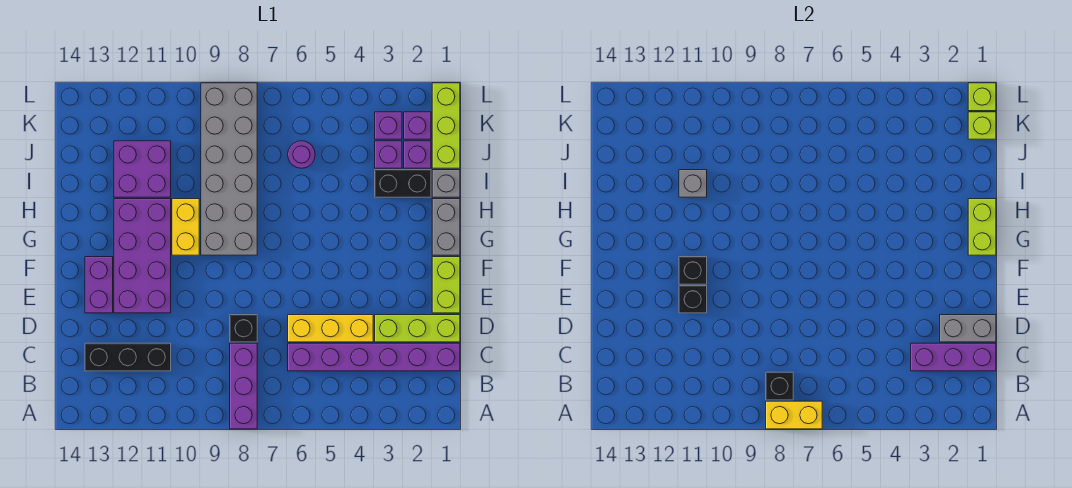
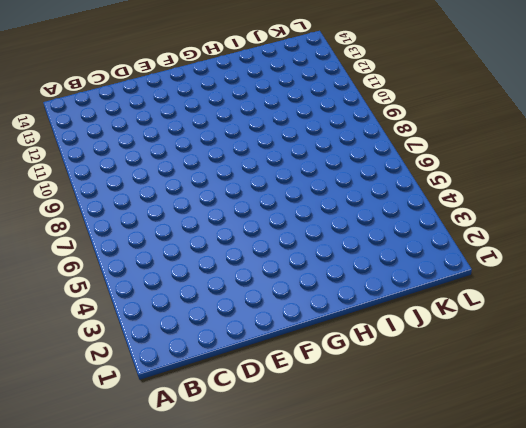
none -> purple 1x3 brick [230,343,257,429]
none -> purple 1x6 brick [288,343,460,371]
none -> black 1x3 brick [85,343,171,371]
none -> lime 1x3 brick [375,315,460,342]

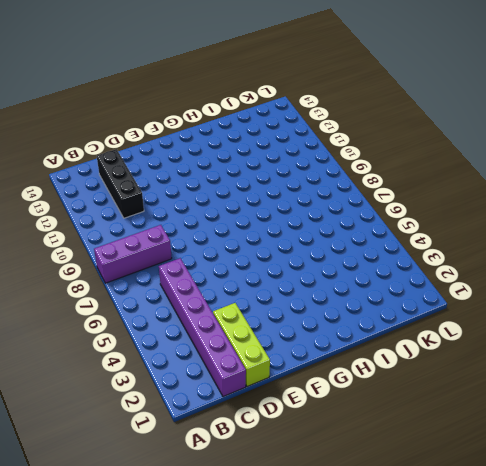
none -> yellow 1x3 brick [288,315,373,342]
none -> black 1x1 brick [230,315,257,342]
none -> lime 1x2 brick [432,257,460,313]
none -> purple 2x4 brick [114,199,171,313]

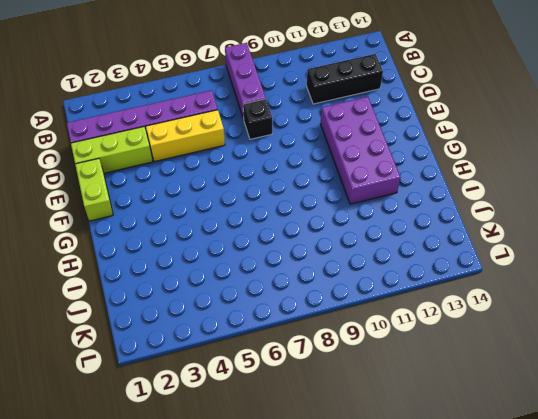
none -> purple 1x2 brick [85,257,113,313]
none -> grey 1x2 brick [432,199,460,255]
none -> grey 2x6 brick [201,83,257,255]
none -> yellow 1x2 brick [172,199,199,255]

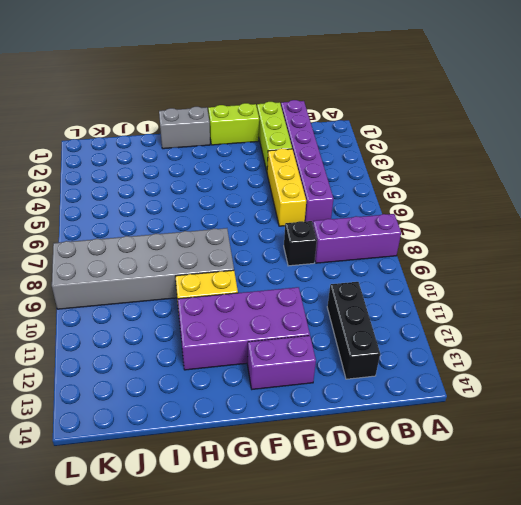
none -> grey 1x1 brick [432,170,460,197]
none -> black 1x2 brick [375,170,431,197]
none -> purple 2x2 brick [114,141,171,197]
none -> lime 1x3 brick [432,83,460,168]

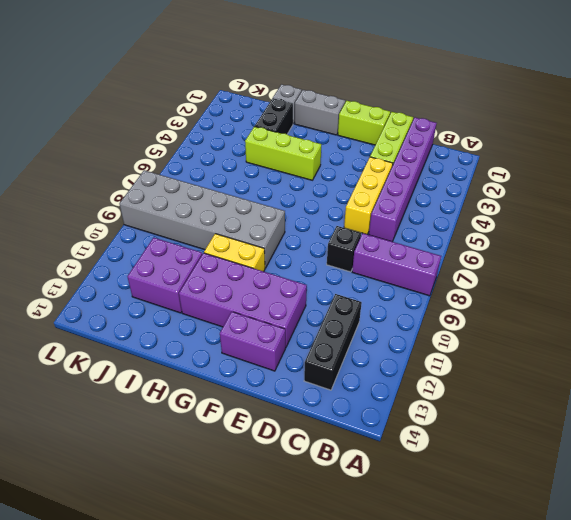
lime 1x3 brick [245,126,321,180] -> lime 1x3 brick moved to [432,83,460,168]
none -> purple 1x1 brick [404,141,431,168]
none -> purple 1x1 brick [375,141,402,168]
none -> purple 1x1 round brick [288,141,315,168]
none -> purple 1x1 brick [404,112,431,139]

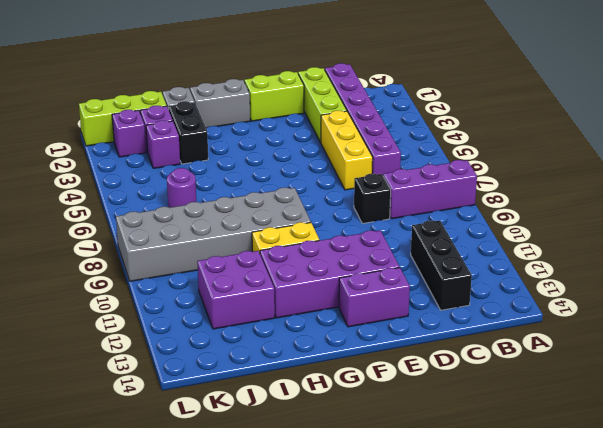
none -> purple 1x1 brick [375,112,402,139]
none -> yellow 1x2 brick [766,401,822,429]
none -> black 1x1 brick [766,372,793,400]
none -> purple 1x3 brick [911,343,996,371]

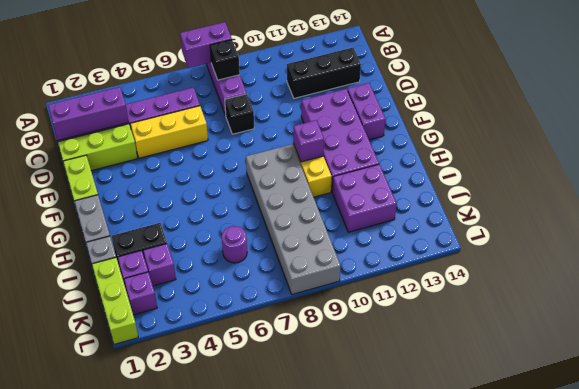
purple 1x2 brick [180,22,232,68] -> yellow 1x2 brick [766,401,822,429]
purple 1x1 brick [293,120,324,162] -> purple 1x1 brick moved to [375,112,402,139]
none -> grey 1x2 brick [940,315,996,342]
none -> black 1x1 brick [679,286,707,313]
none -> black 1x1 brick [679,257,707,284]
none -> lime 1x2 brick [968,199,996,255]

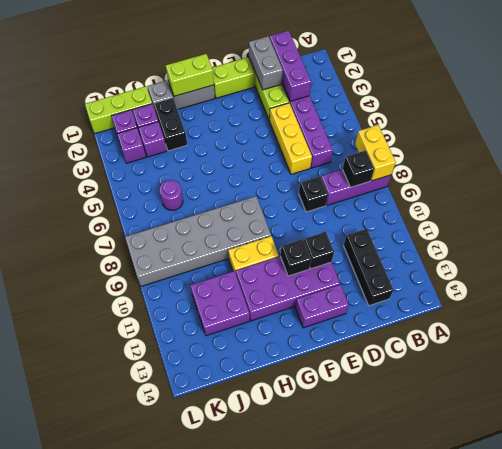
none -> grey 1x1 brick [679,170,707,197]
none -> lime 1x1 brick [968,112,996,139]
none -> lime 1x1 brick [968,83,996,111]

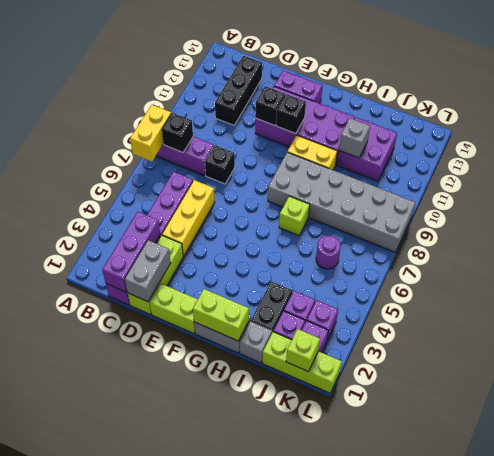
lime 1x1 brick [279,196,310,236] -> lime 1x1 brick moved to [968,83,996,111]

